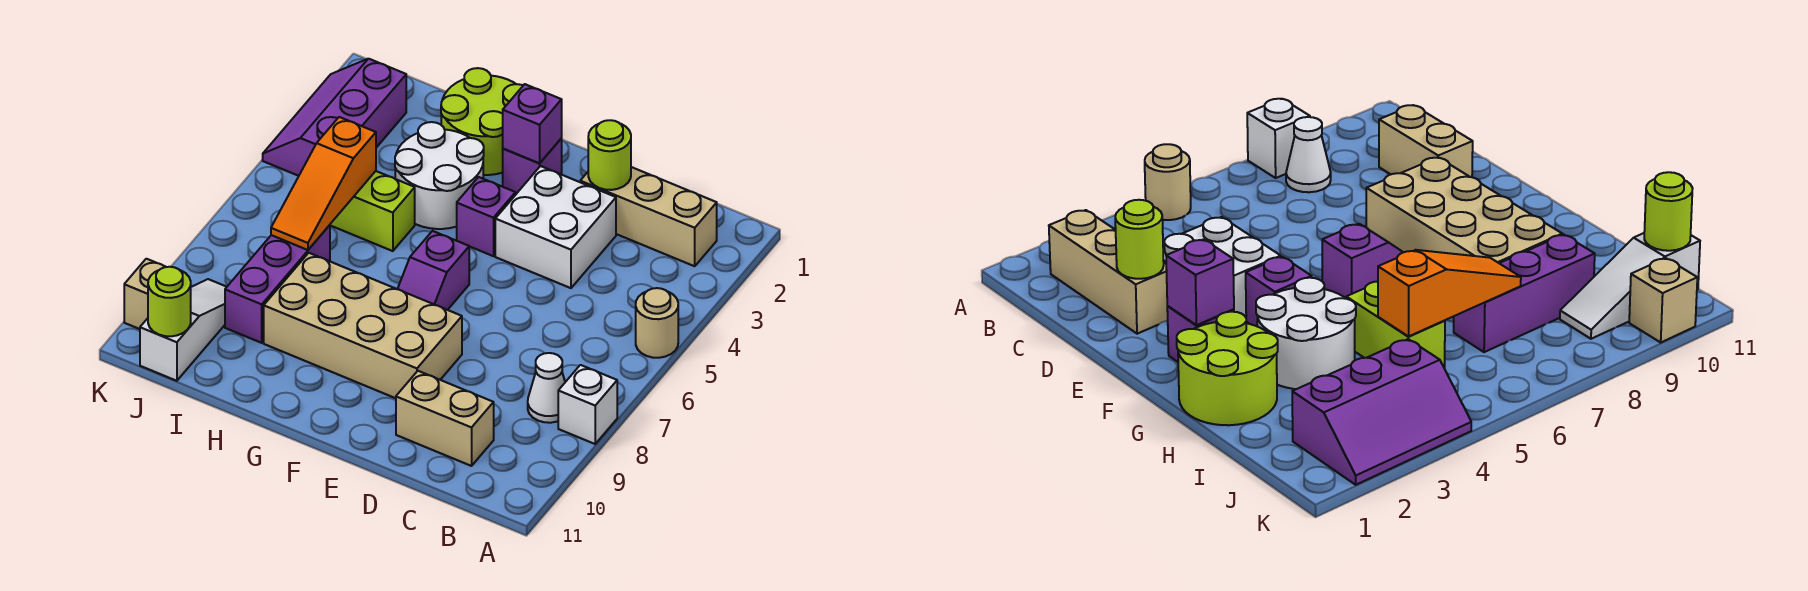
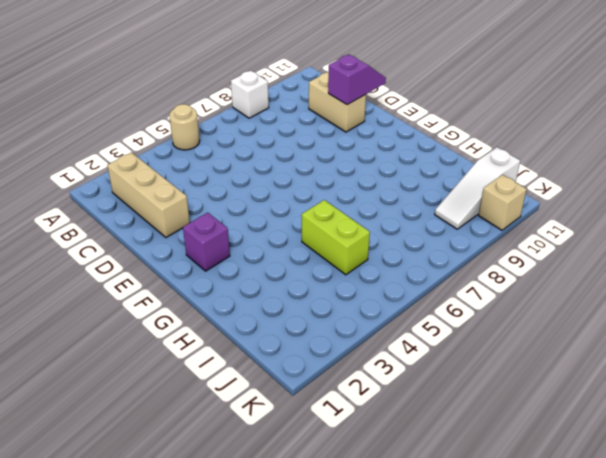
purple 1x2 slope [328,54,386,105] -> purple 1x2 slope moved to [398,231,469,310]
none -> white 1x1 cone [528,353,565,423]
none -> white 2x2 brick [495,166,616,288]
none -> tan 2x4 brick [264,253,462,398]

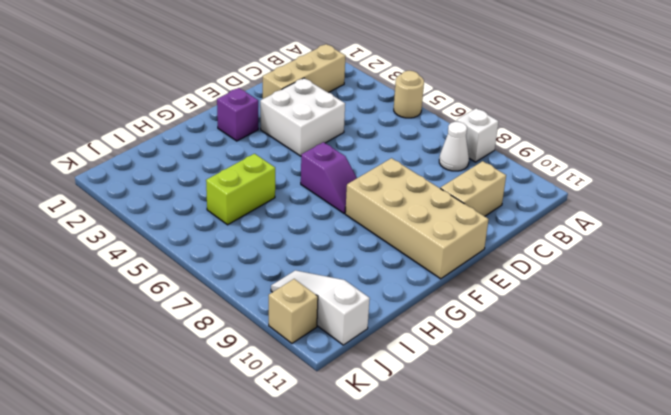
tan 2x4 brick [345,158,489,279] -> tan 2x4 brick turned to [264,253,462,398]
none -> purple 1x1 brick [457,177,515,256]
none -> lime 2x2 round brick [441,68,523,175]
none -> white 2x2 round brick [395,122,484,229]

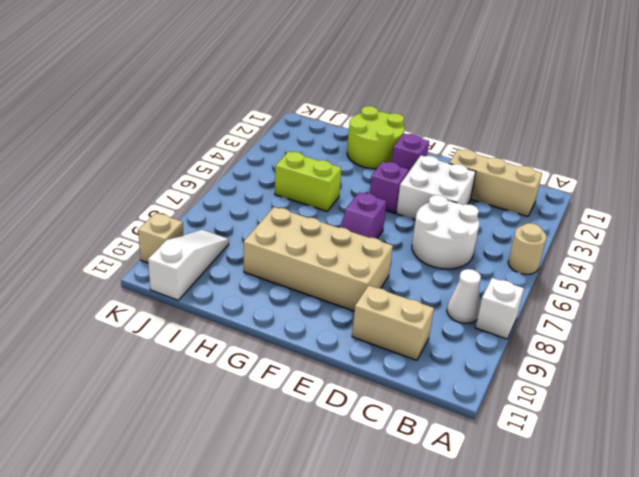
white 2x2 round brick [412,195,479,269] -> white 2x2 round brick moved to [395,122,484,229]
none -> purple 1x3 brick [225,225,330,343]
none -> purple 2x3 slope [263,59,406,176]
none -> lime 1x1 round brick [588,120,631,190]

